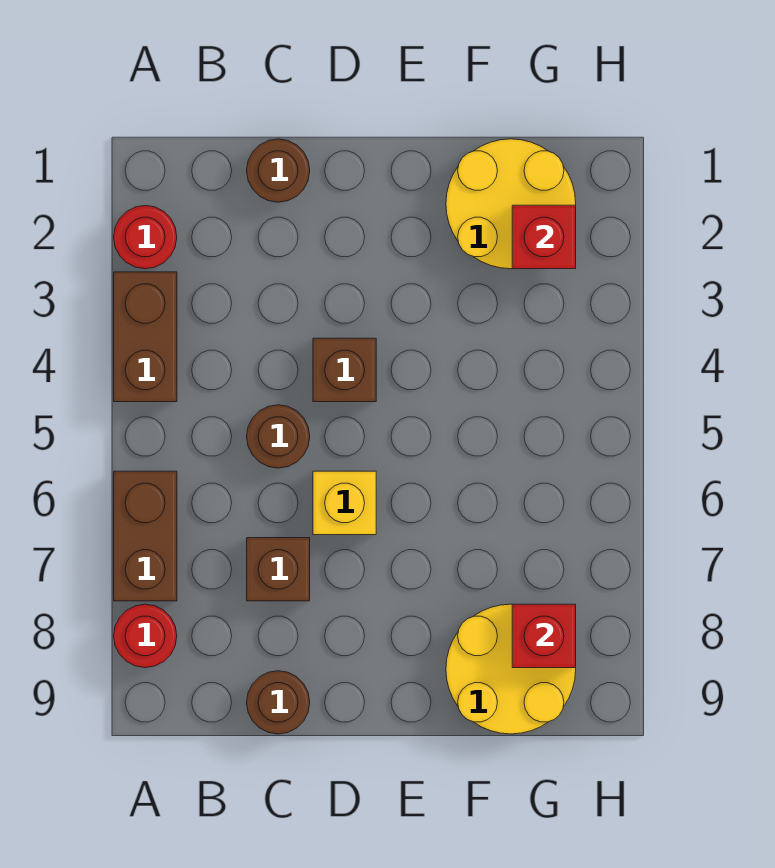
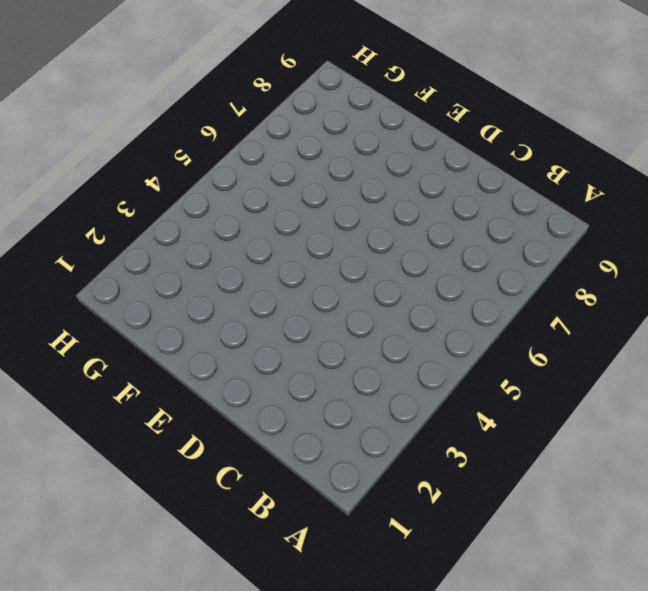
none -> red 1x1 round brick [114,206,177,269]
none -> brown 1x2 brick [114,272,177,402]
none -> brown 1x2 brick [114,471,177,601]

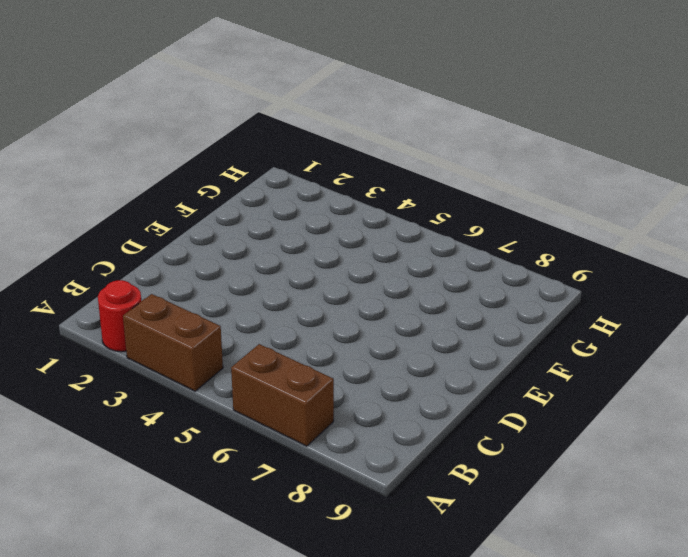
none -> red 1x1 round brick [114,604,177,668]
none -> brown 1x1 round brick [247,139,310,202]
none -> brown 1x1 round brick [247,405,310,468]

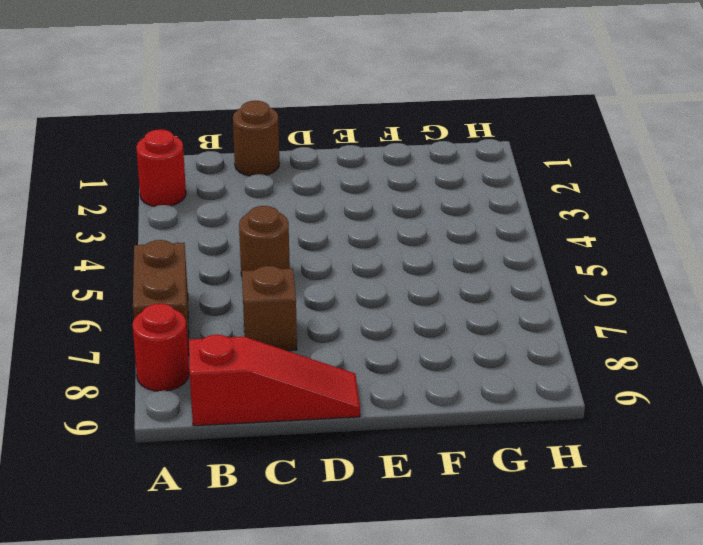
red 1x3 slope [189,335,360,426] -> brown 1x1 round brick [247,671,310,734]
none -> brown 1x2 brick [114,272,177,402]
none -> brown 1x1 brick [313,338,376,402]
none -> yellow 1x1 brick [313,471,376,535]

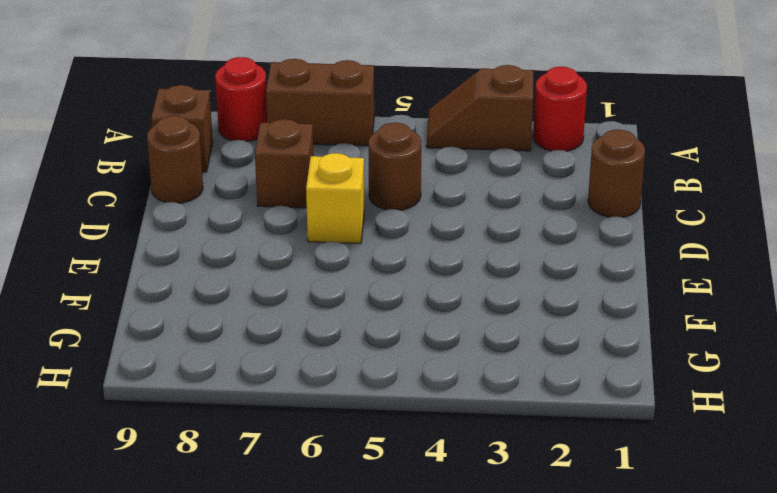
brown 1x2 slope [427,65,533,151] -> brown 1x2 brick [114,272,177,402]
brown 1x1 brick [151,85,213,172] -> brown 1x1 brick moved to [313,338,376,402]
none -> yellow 2x2 round brick [446,139,576,269]
none -> yellow 2x2 round brick [446,604,576,734]
none -> red 1x1 brick [512,205,576,269]

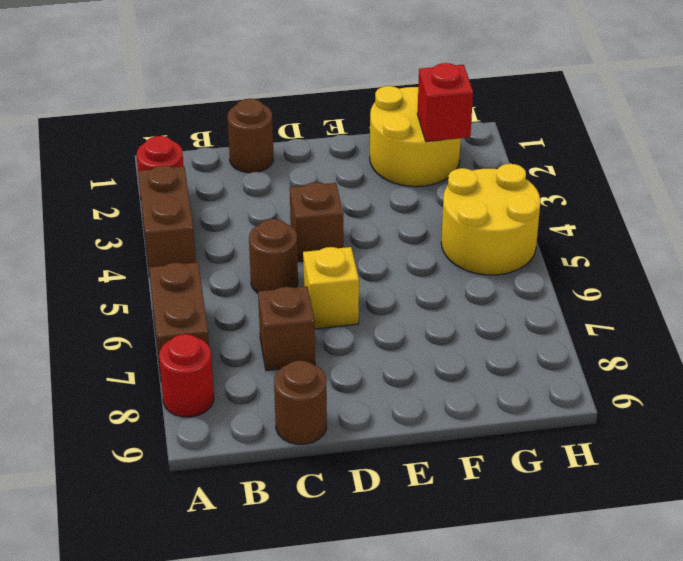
yellow 2x2 round brick [441,164,540,275] -> yellow 2x2 round brick moved to [446,604,576,734]
none -> red 1x1 brick [512,604,576,668]

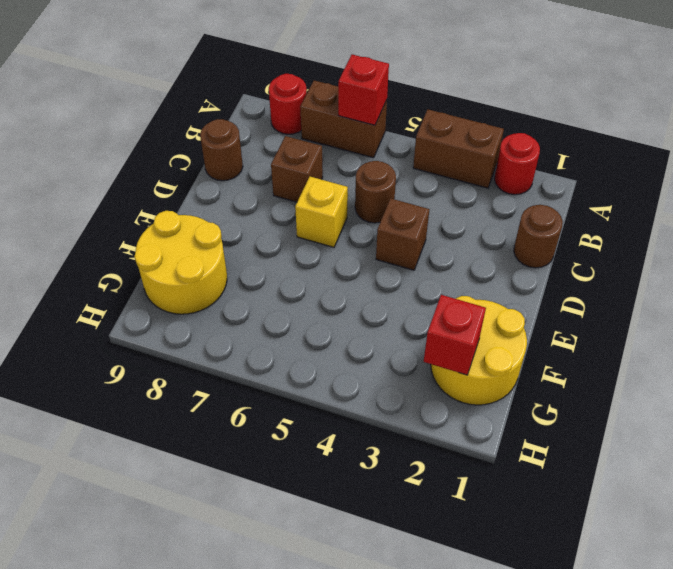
red 1x1 brick [338,55,389,125] -> red 1x1 brick moved to [512,604,576,668]

